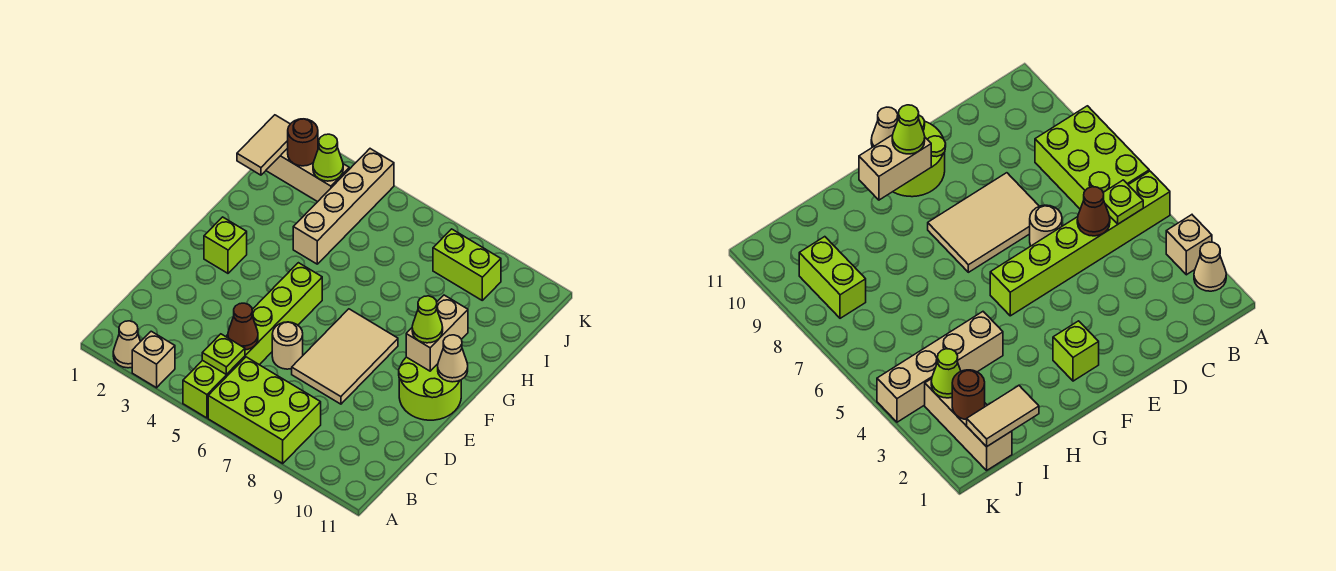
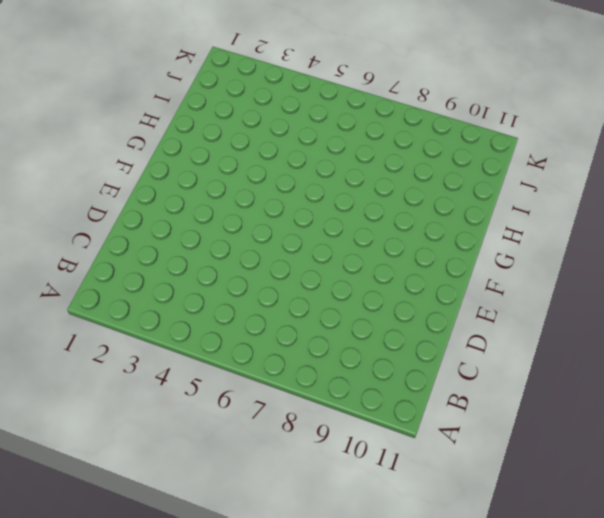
none -> tan 1x1 cone [113,321,140,368]
none -> tan 1x1 brick [132,331,175,388]
none -> lime 1x6 brick [183,263,322,418]

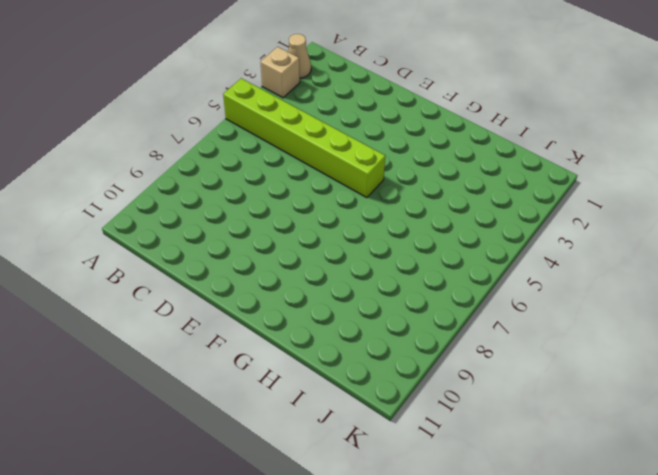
none -> lime 2x3 brick [208,357,321,463]
none -> tan 1x1 round brick [272,322,303,369]
none -> tan 2x3 tile [292,309,398,404]

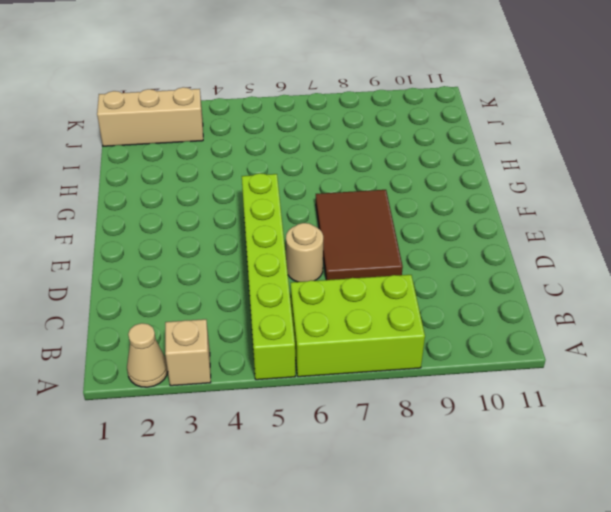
brown 2x3 tile [316,190,403,280] -> tan 2x3 tile [292,309,398,404]
none -> lime 2x2 round brick [399,357,461,420]
none -> lime 1x1 brick [204,217,247,273]
none -> tan 1x4 brick [293,149,394,264]

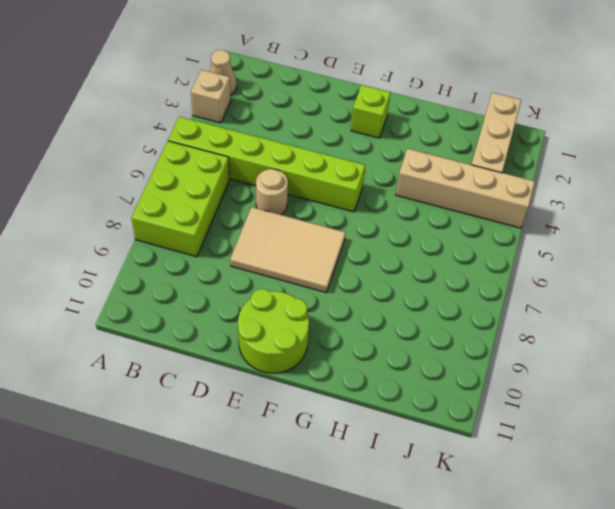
none -> lime 1x2 brick [433,229,501,300]
none -> lime 1x1 plate [202,334,245,375]
none -> brown 1x1 cone [228,303,258,350]

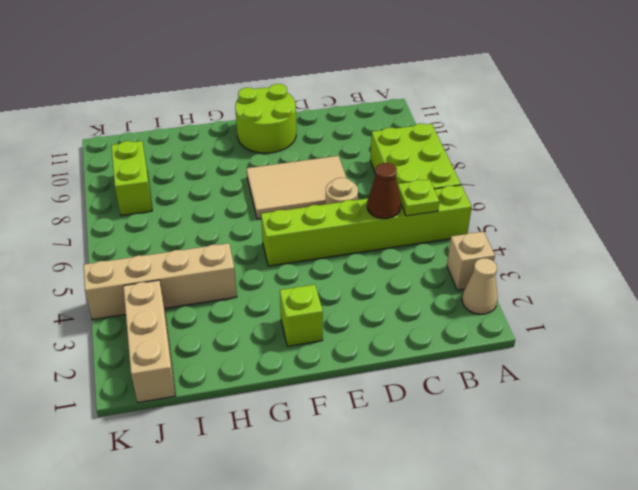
none -> tan 1x2 brick [406,295,468,371]
none -> tan 1x1 cone [438,335,468,382]
none -> tan 1x2 tile [237,115,290,175]

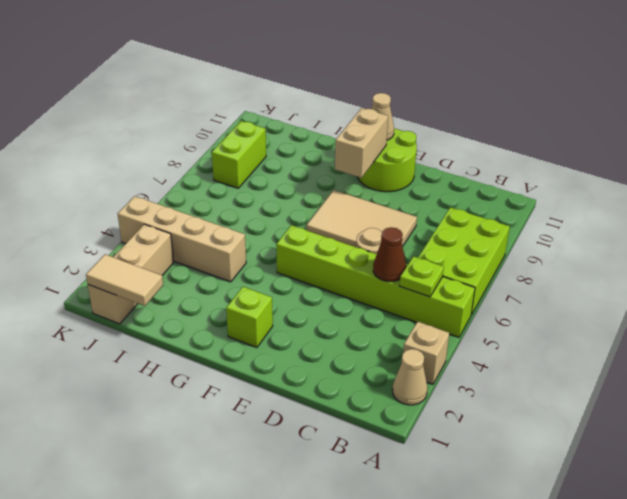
tan 1x2 brick [335,108,388,178] -> tan 1x2 brick turned to [406,295,468,371]
none -> brown 1x1 round brick [288,119,318,166]
none -> lime 1x1 cone [313,134,343,181]
none -> lime 1x1 cone [412,296,443,343]

